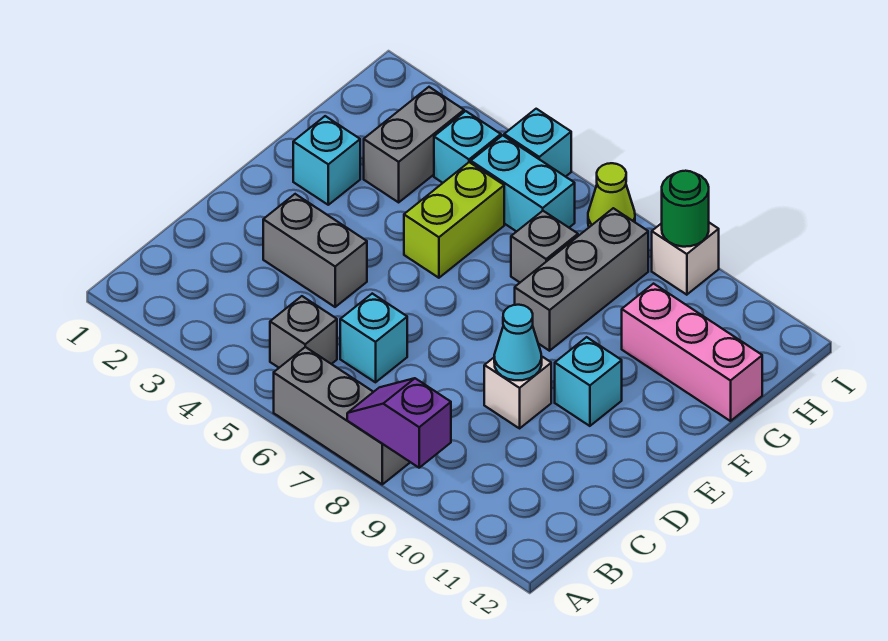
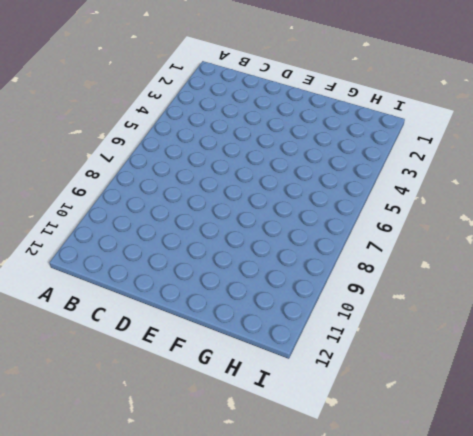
none -> grey 1x3 brick [274,347,410,484]
none -> grey 1x1 brick [270,296,337,368]
none -> cyan 1x1 brick [340,294,407,382]

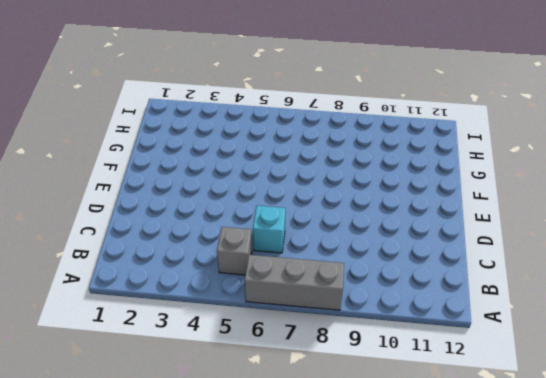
none -> grey 1x2 brick [263,194,367,307]
none -> white 1x1 brick [484,356,551,428]
none -> cyan 1x1 brick [555,337,622,426]

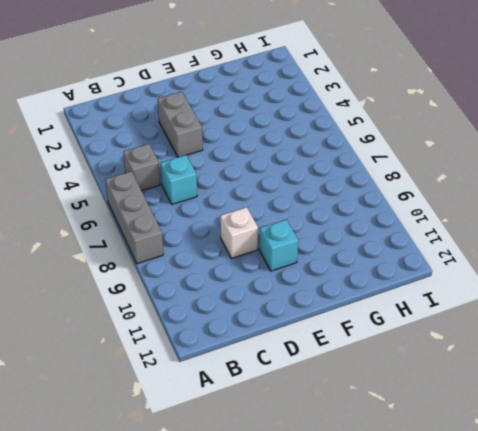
none -> cyan 1x1 brick [293,116,360,205]
none -> lime 1x2 brick [404,162,504,278]
none -> grey 1x3 brick [515,208,648,351]

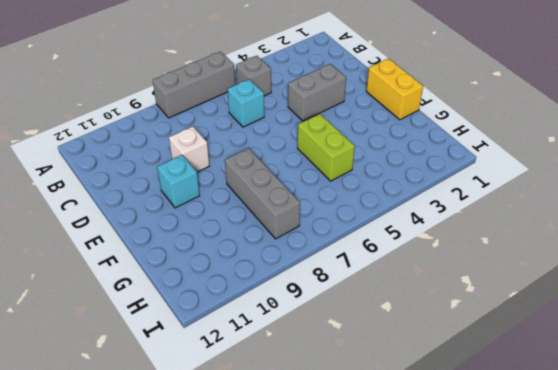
yellow 1x2 brick [366,59,423,120] -> none
none -> cyan 1x1 brick [293,116,360,205]
none -> grey 1x2 brick [364,87,464,202]
none -> grey 1x1 brick [511,211,578,282]

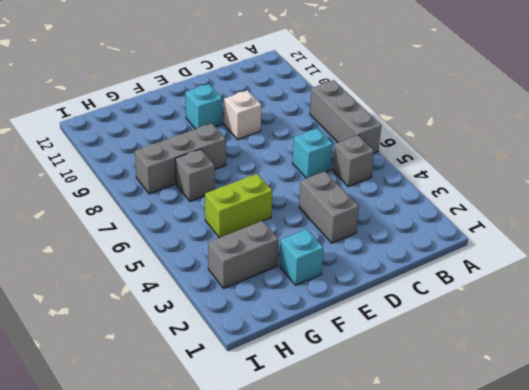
none -> pink 1x3 brick [622,284,762,421]
none -> cyan 1x1 brick [434,111,501,183]
none -> cyan 1x2 brick [471,135,575,231]

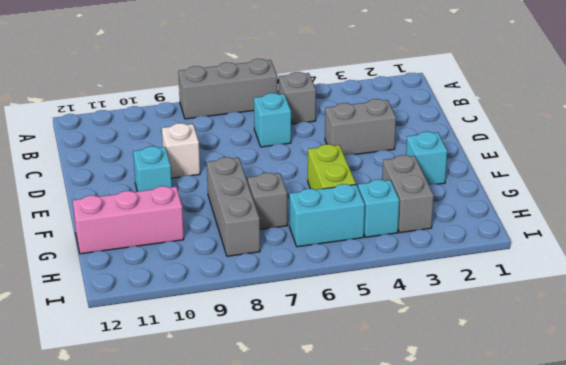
none -> cyan 1x1 brick [504,109,571,177]
none -> lime 1x1 cone [588,163,635,227]
none -> white 1x1 brick [652,223,719,295]

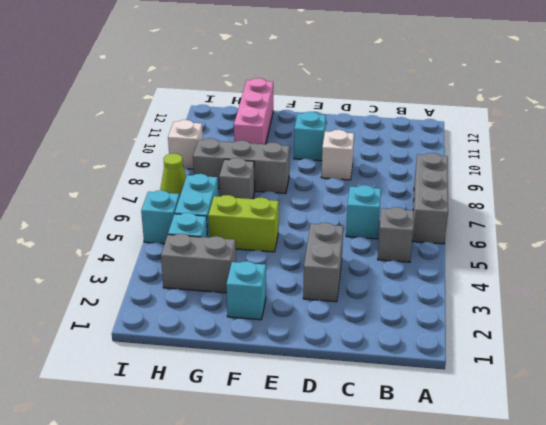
none -> purple 1x2 slope [347,378,451,468]
none -> cyan 1x1 cone [494,305,542,380]
none -> green 1x1 round brick [662,171,709,247]

